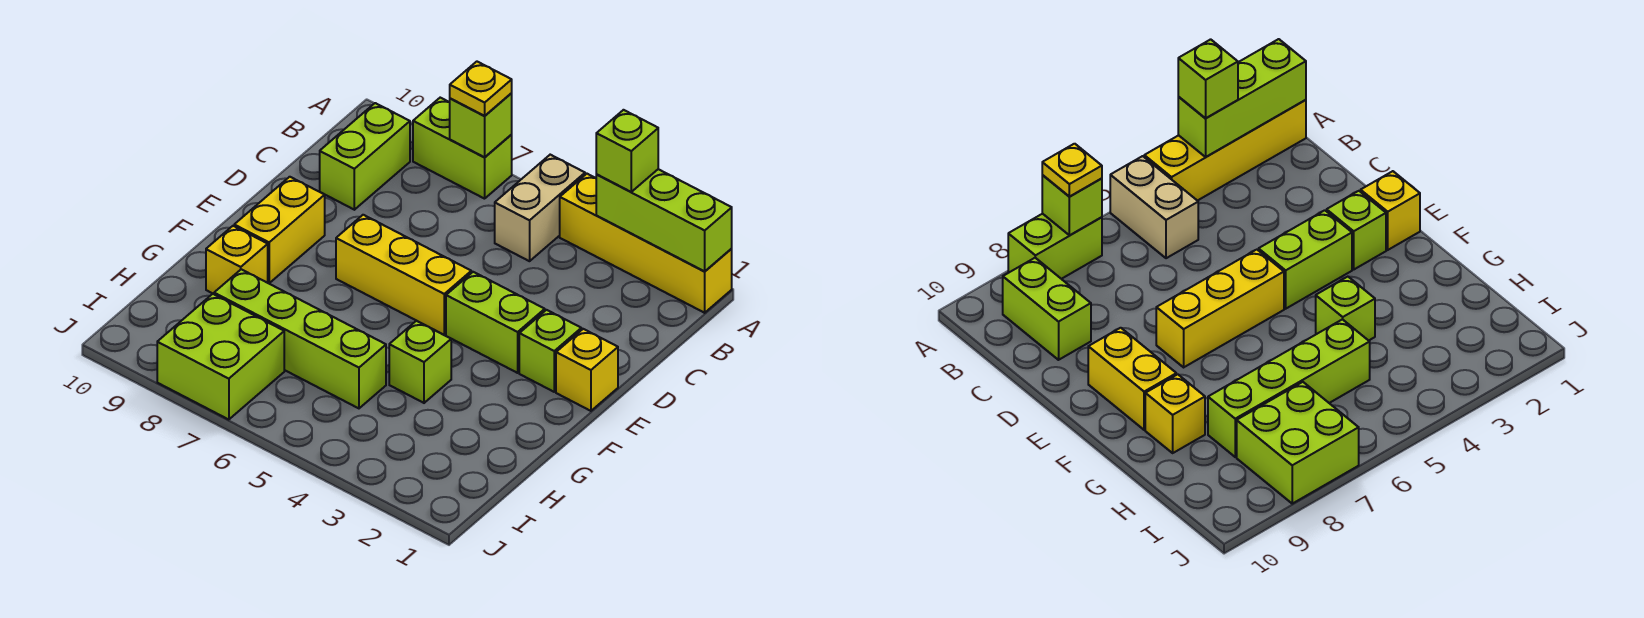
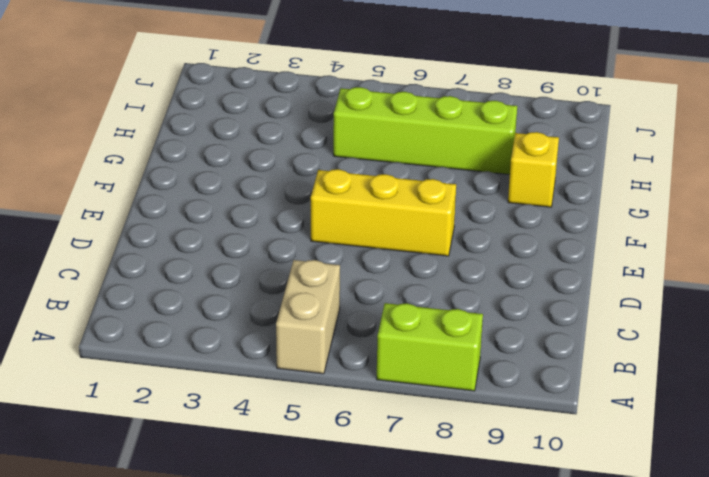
none -> yellow 1x4 brick [560,174,732,313]
none -> lime 1x2 brick [320,103,410,210]
none -> yellow 1x1 brick [556,329,618,411]

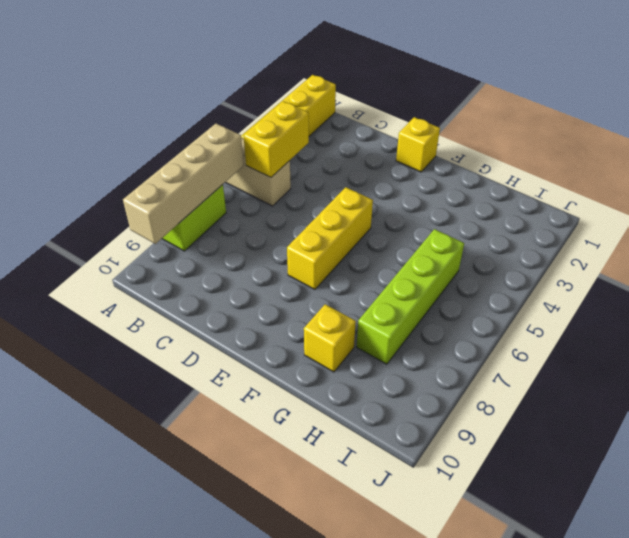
tan 1x4 brick [123,124,244,244] -> lime 1x1 brick [450,93,512,157]
yellow 1x2 brick [243,101,309,178] -> yellow 1x2 brick turned to [234,177,325,283]
none -> lime 1x2 brick [320,103,410,210]
none -> lime 1x1 brick [519,310,581,392]
none -> lime 1x2 brick [446,272,545,373]

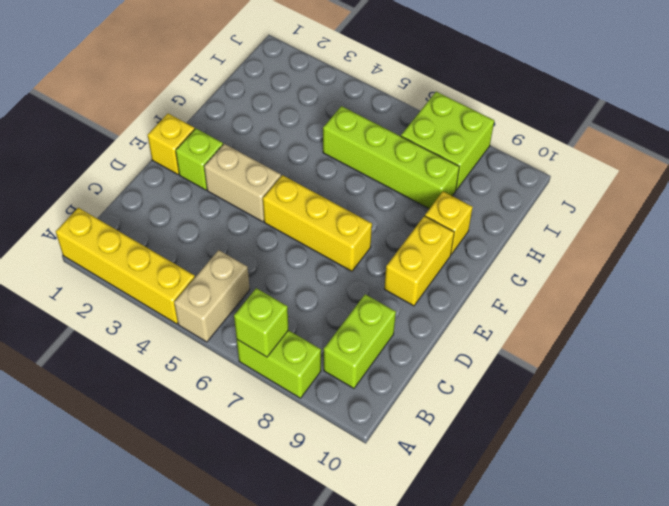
tan 1x2 brick [204,144,281,222] -> lime 1x2 brick [446,272,545,373]
none -> lime 1x1 brick [389,321,451,403]
none -> lime 1x3 brick [596,169,732,271]
none -> lime 1x1 brick [596,110,658,192]

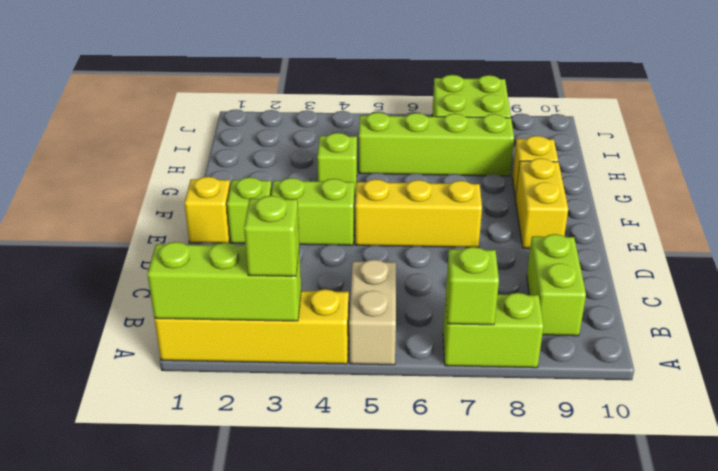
none -> yellow 1x1 plate [450,62,512,116]

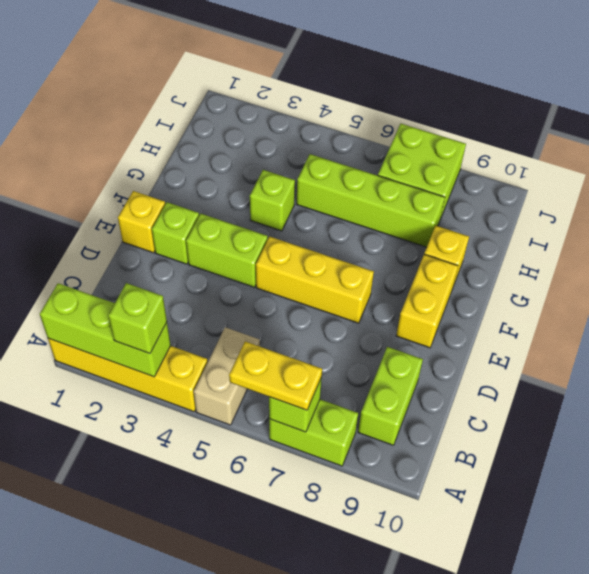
yellow 1x2 plate [229,342,322,410] -> yellow 1x1 plate [450,62,512,116]

